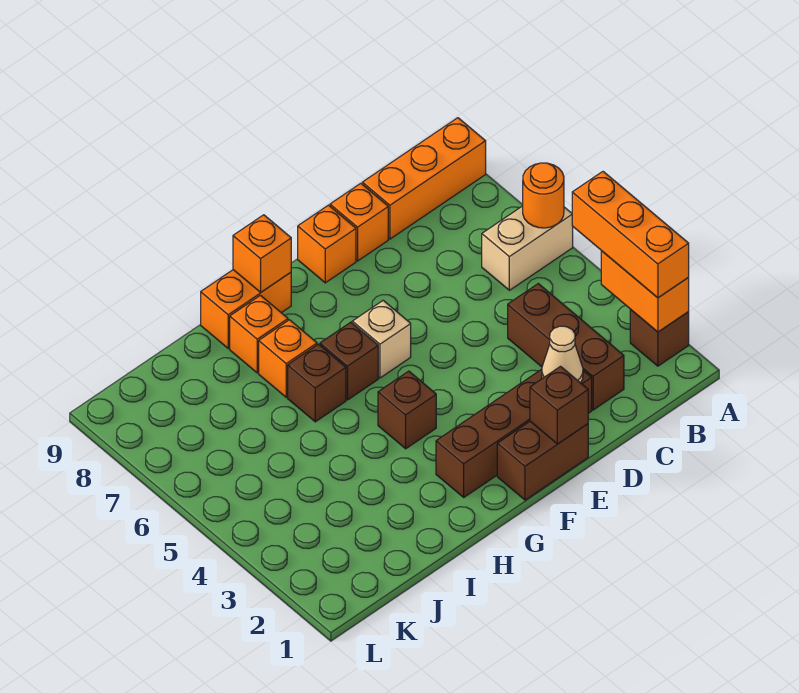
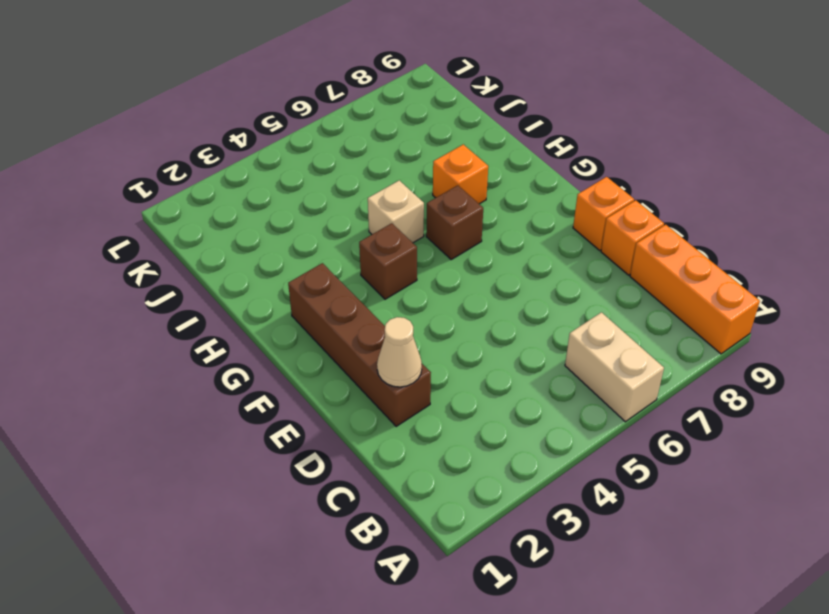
tan 1x1 brick [368,180,424,243] -> tan 1x1 brick moved to [352,301,411,378]
none -> brown 1x1 brick [630,309,689,366]
none -> brown 1x3 brick [508,284,624,410]
none -> brown 1x2 brick [497,422,588,500]

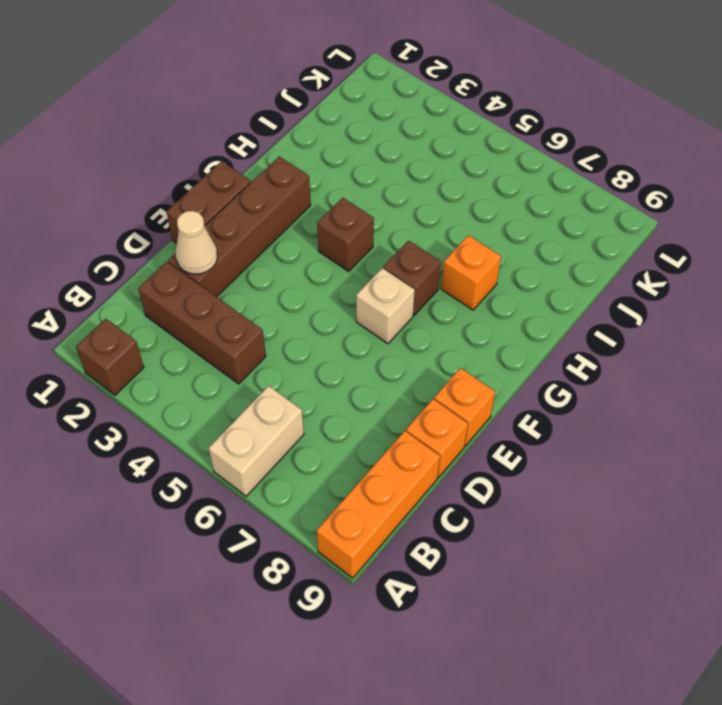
none -> orange 1x2 brick [201,270,291,348]
none -> brown 1x1 brick [288,344,346,422]
none -> orange 1x1 brick [230,295,288,373]

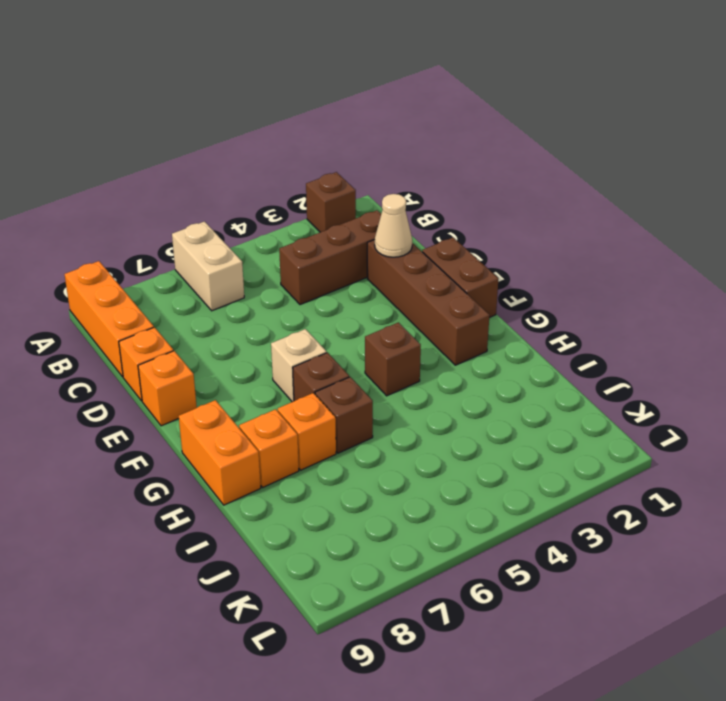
none -> orange 1x2 brick [601,251,689,332]
none -> orange 1x1 round brick [523,163,564,228]
none -> brown 1x1 brick [530,366,588,444]

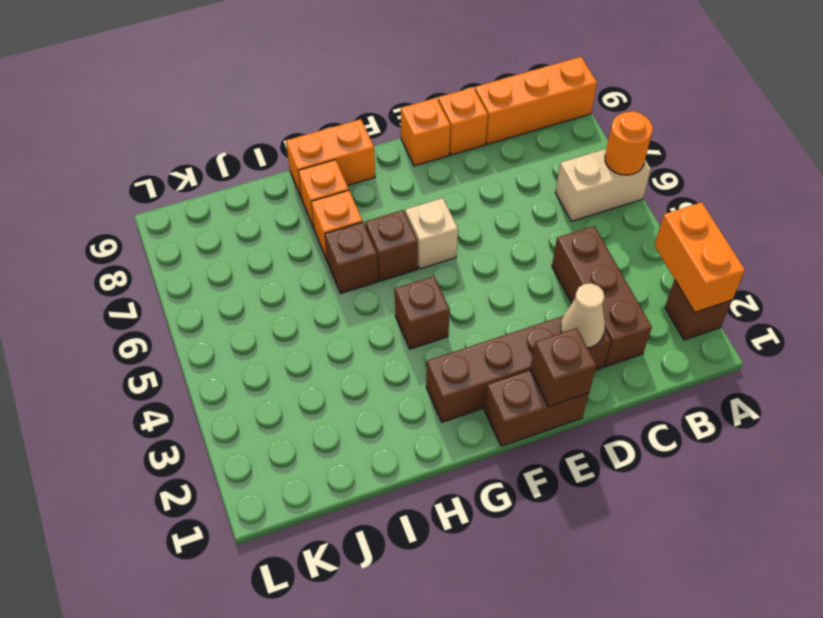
none -> orange 1x1 brick [233,215,291,292]
none -> orange 1x3 brick [572,172,689,298]

